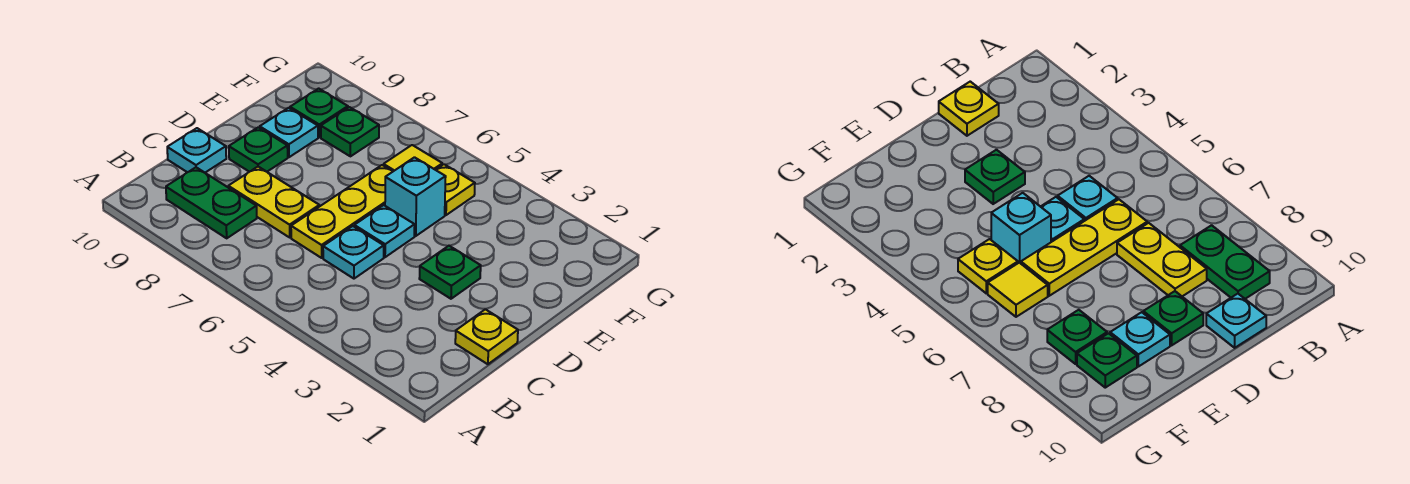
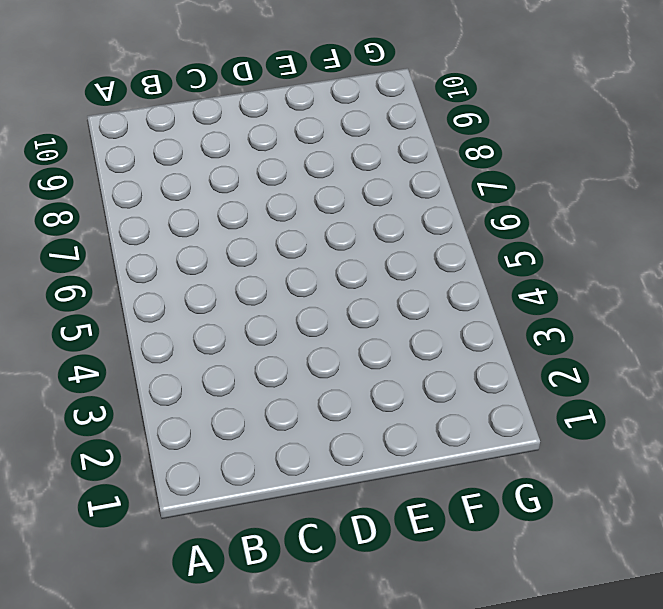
none -> green 1x2 plate [166,167,257,238]
none -> yellow 1x1 plate [455,309,518,364]
none -> cyan 1x1 plate [323,226,384,279]

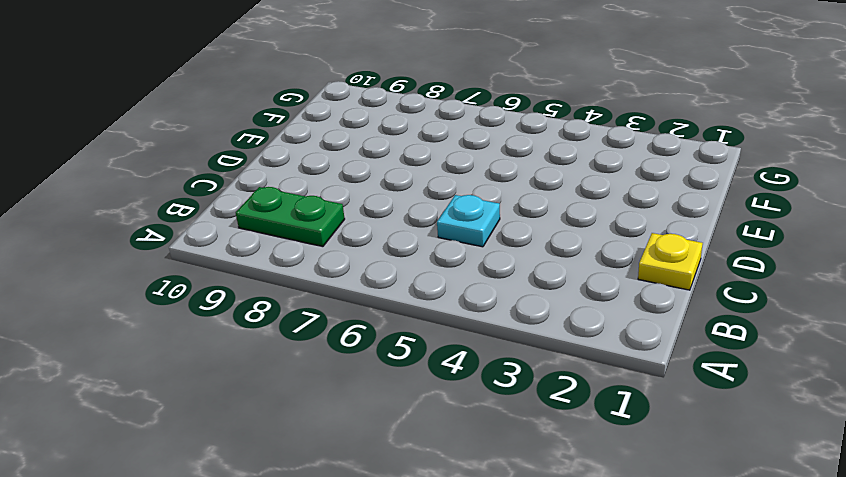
none -> yellow 1x3 plate [291,165,393,258]
none -> yellow 1x2 plate [228,167,319,237]
none -> cyan 1x1 plate [167,128,226,173]

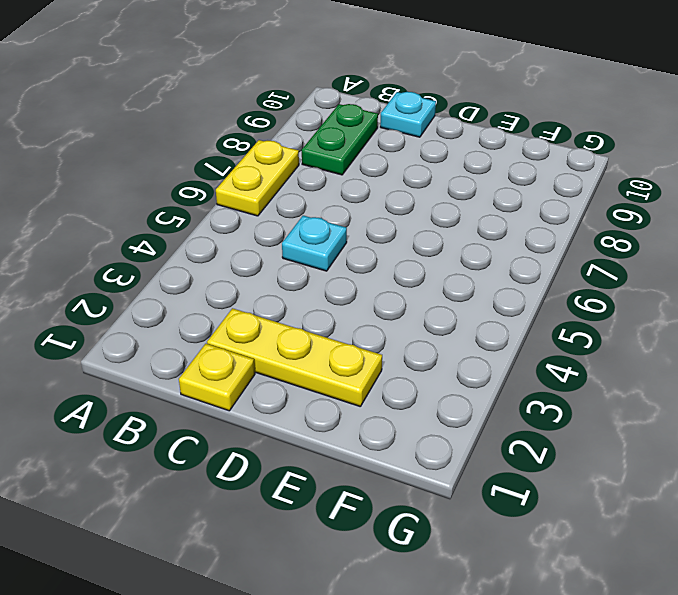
yellow 1x2 plate [216,140,299,216] -> yellow 1x2 plate moved to [228,167,319,237]
yellow 1x3 plate [207,308,382,407] -> yellow 1x3 plate moved to [291,165,393,258]
none -> green 1x1 plate [419,246,481,299]
none -> cyan 1x1 plate [354,205,415,257]
none -> green 1x1 plate [229,127,288,172]

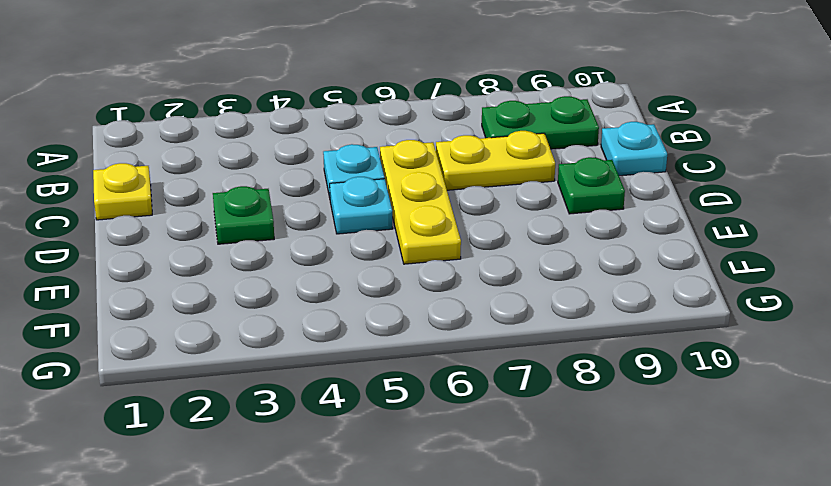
none -> cyan 1x1 brick [385,157,446,236]
none -> cyan 1x1 plate [260,108,318,157]
none -> yellow 1x1 plate [436,164,475,215]

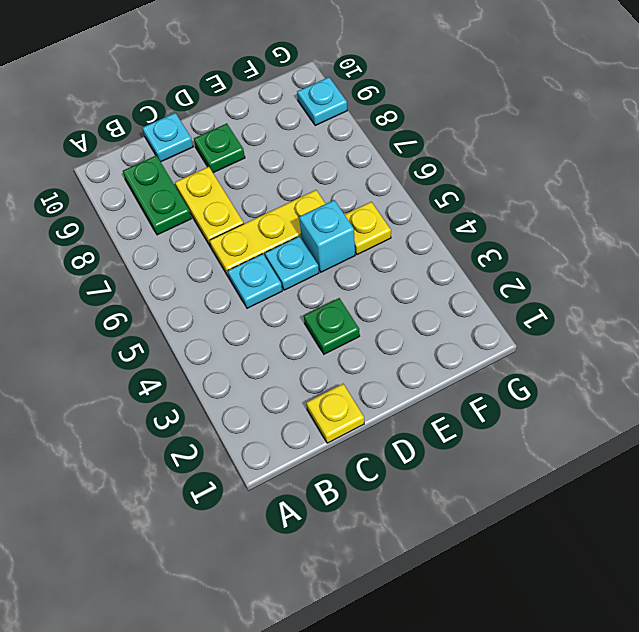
cyan 1x1 plate [297,77,347,125] -> cyan 1x1 plate moved to [260,108,318,157]
none -> yellow 1x1 tile [383,145,442,171]
none -> green 1x1 plate [321,107,379,156]
none -> green 1x1 plate [290,88,348,137]

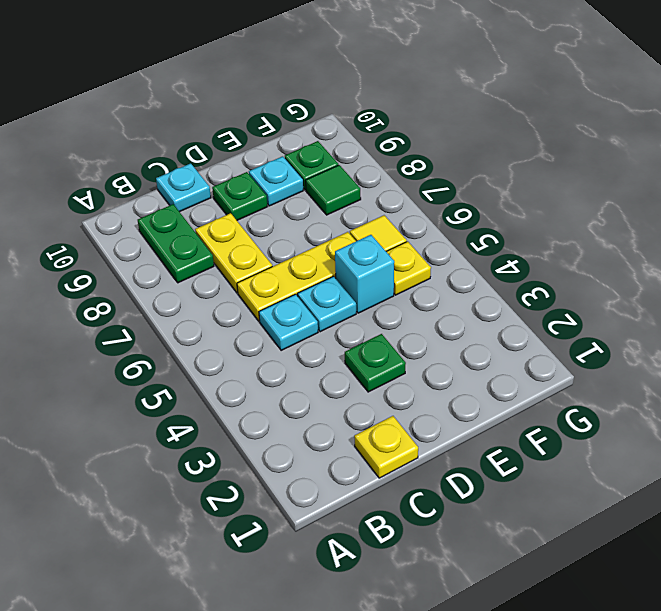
green 1x1 tile [306,165,361,215] -> green 1x1 plate [321,107,379,156]

